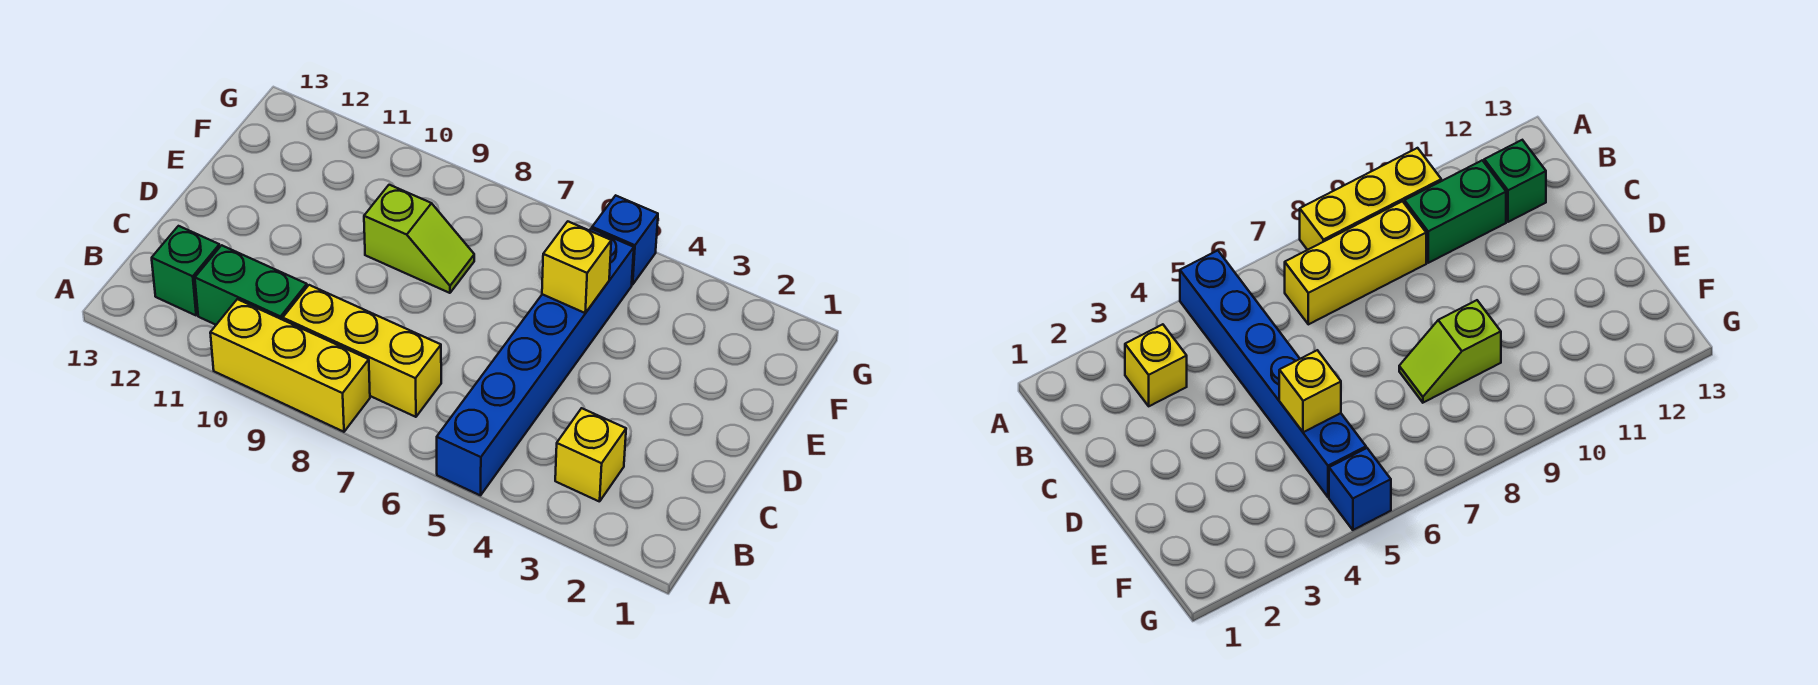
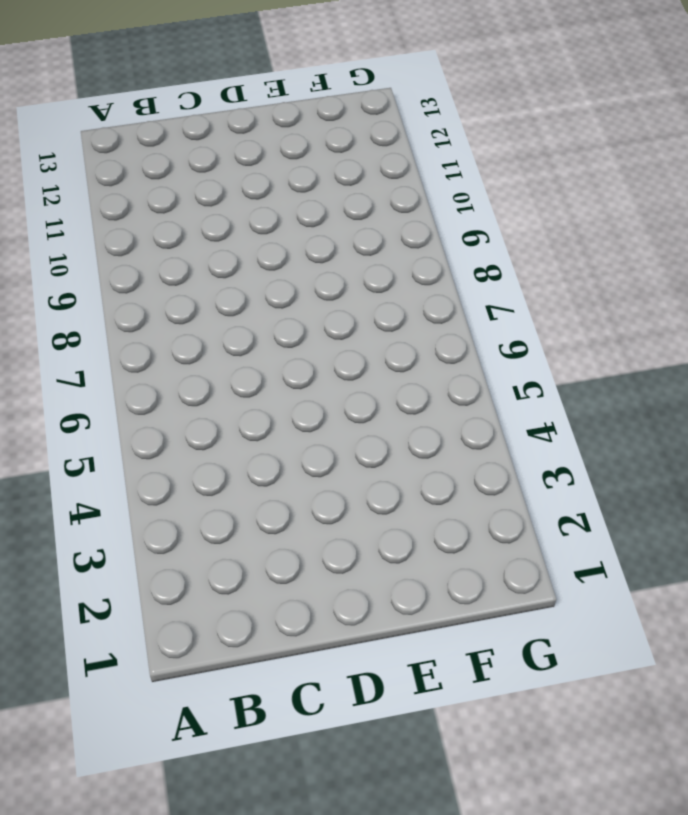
none -> blue 1x6 brick [437,229,634,495]
none -> yellow 1x3 brick [210,299,370,432]

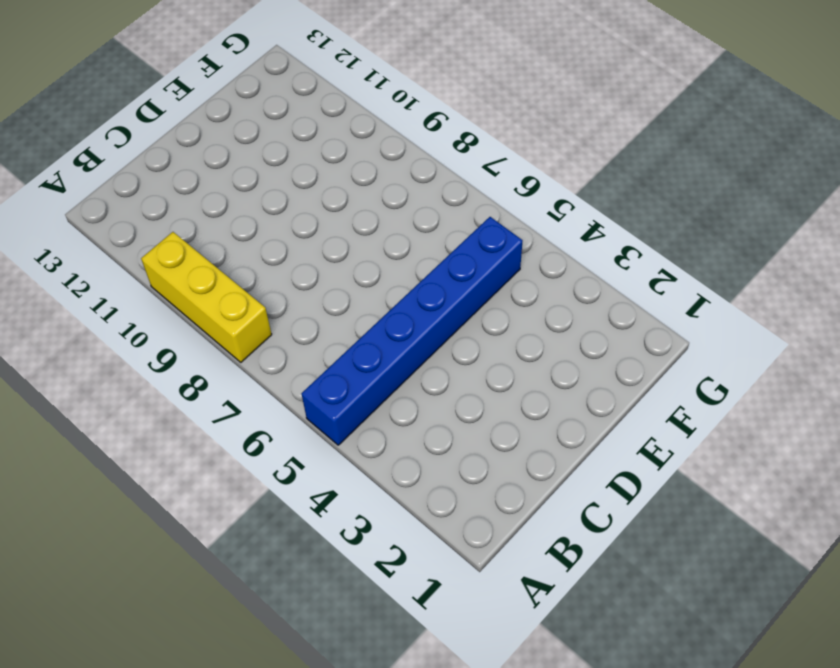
none -> yellow 1x1 brick [555,408,626,502]
none -> yellow 1x3 brick [283,285,441,417]

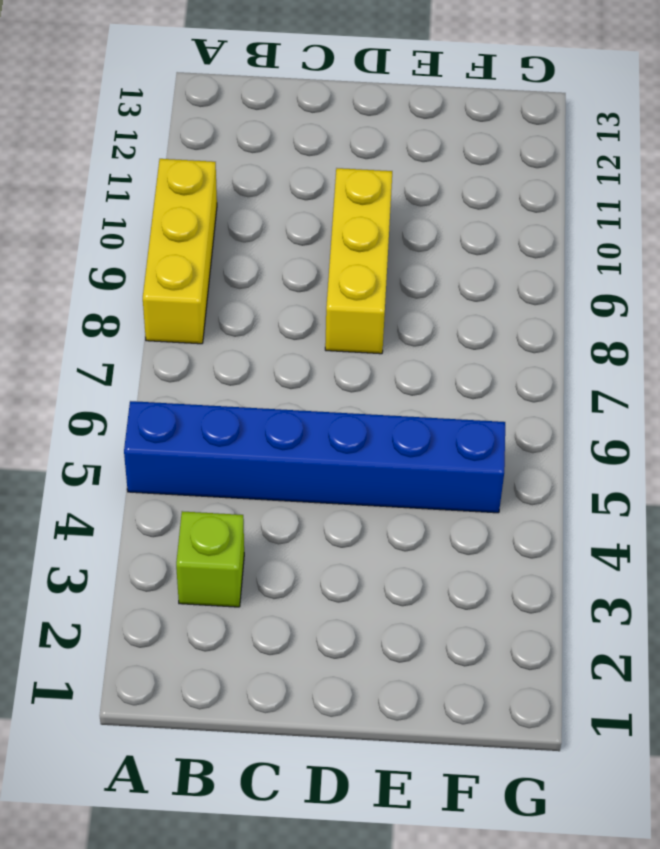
lime 1x1 brick [176,511,244,607] -> yellow 1x1 brick [555,408,626,502]
yellow 1x3 brick [325,168,392,354] -> yellow 1x3 brick moved to [283,285,441,417]
none -> green 1x2 brick [195,245,307,325]
none -> green 1x1 brick [152,226,220,315]

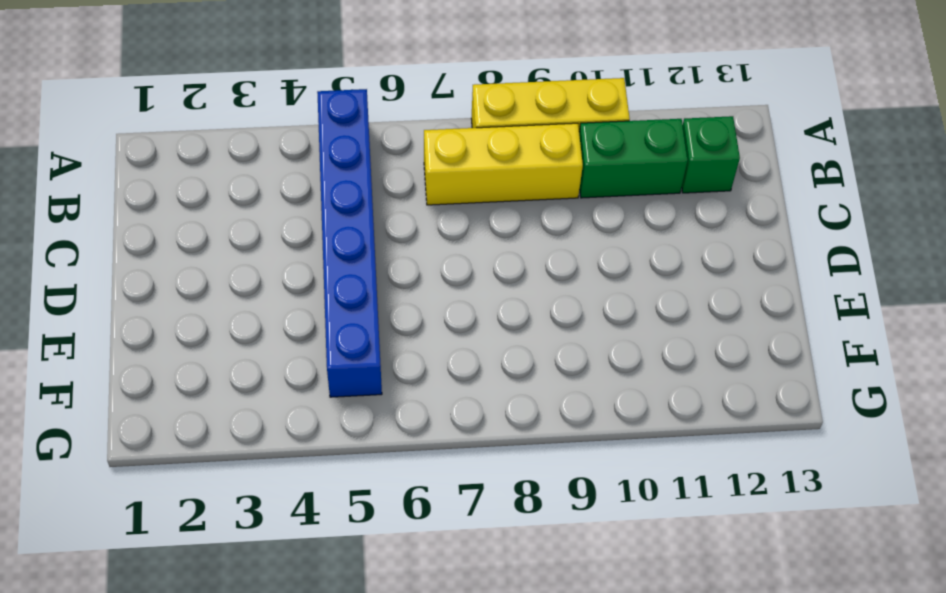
none -> yellow 1x1 brick [555,408,626,502]
none -> lime 1x2 slope [364,185,474,293]

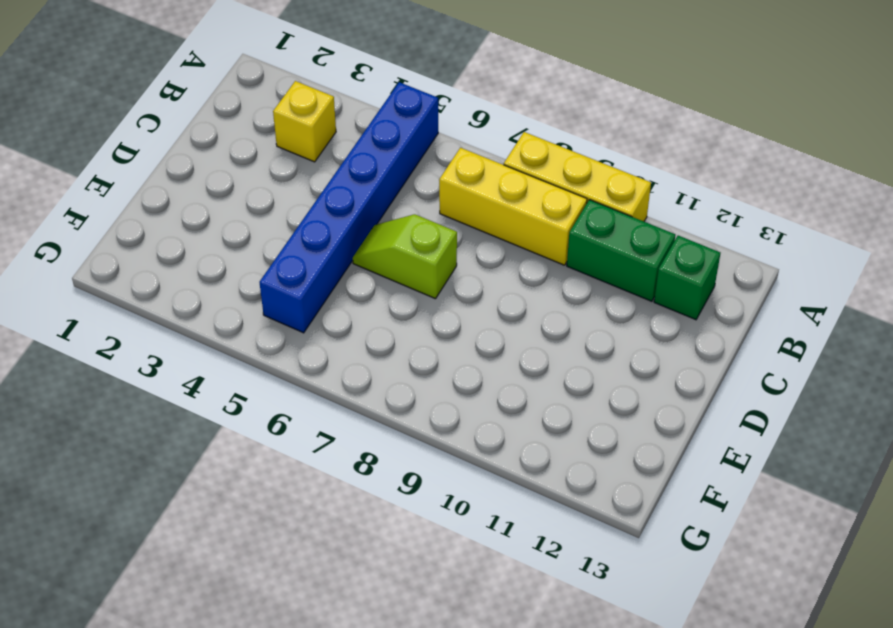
lime 1x2 slope [353,214,457,299] -> lime 1x2 slope moved to [364,185,474,293]
none -> blue 1x1 brick [592,195,658,285]
none -> yellow 1x1 brick [542,221,611,313]

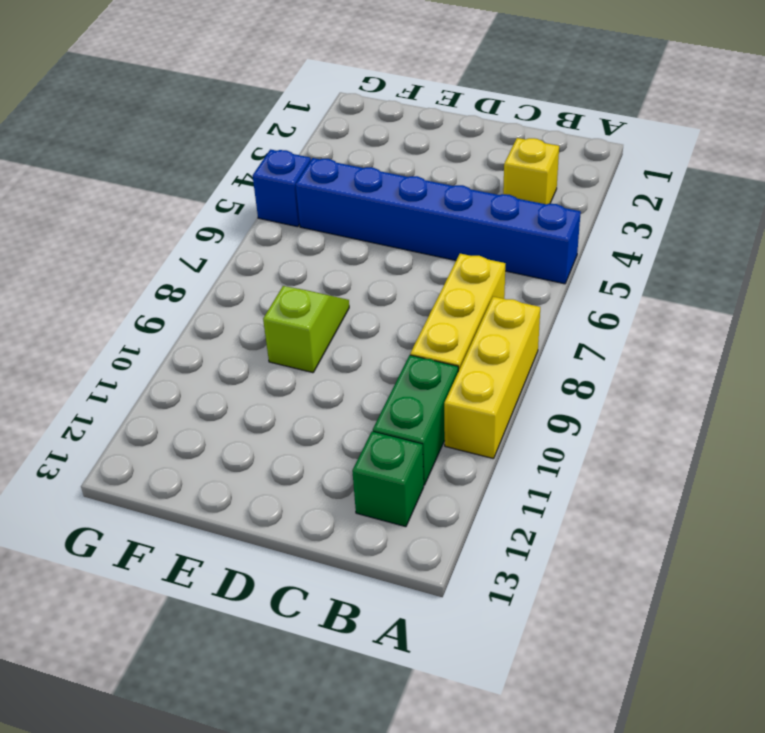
none -> yellow 1x1 brick [542,221,611,313]

